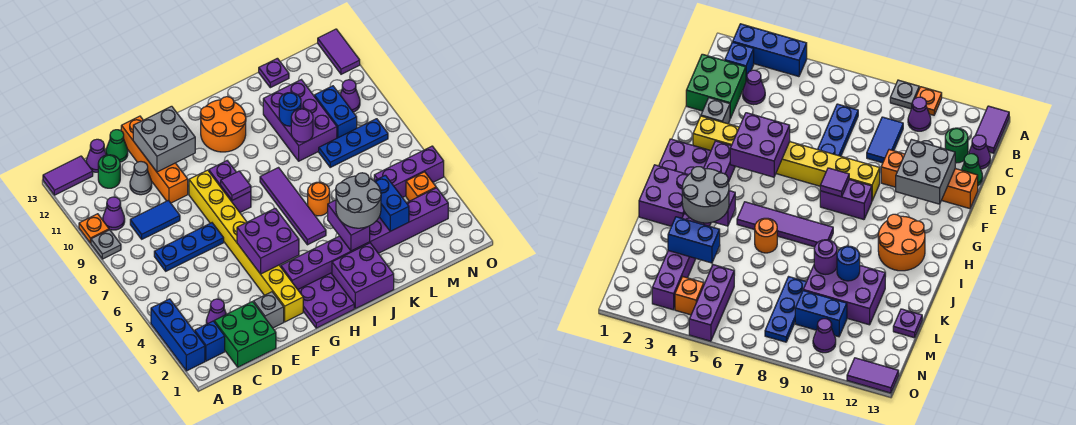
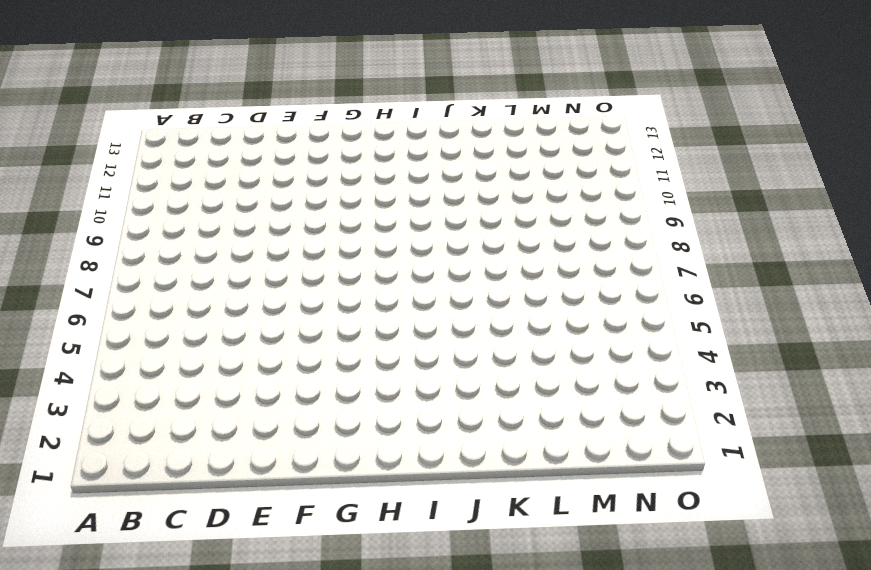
none -> blue 1x3 brick [151,299,205,371]
none -> grey 1x1 plate [91,230,121,259]
none -> orange 1x1 plate [79,214,109,243]
none -> purple 1x2 tile [43,156,93,195]

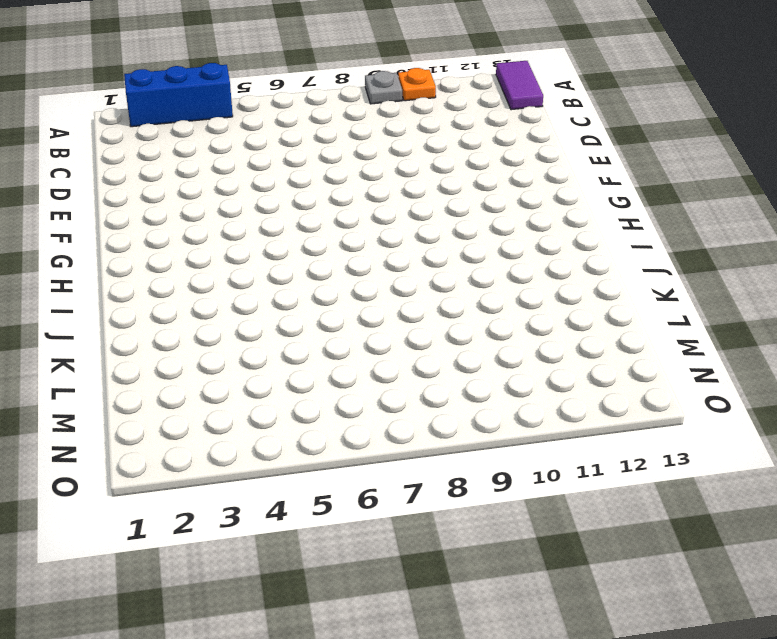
none -> blue 1x1 brick [195,321,225,361]
none -> purple 1x1 cone [103,197,125,230]
none -> green 2x2 brick [214,302,276,367]
none -> purple 1x1 cone [206,299,226,324]

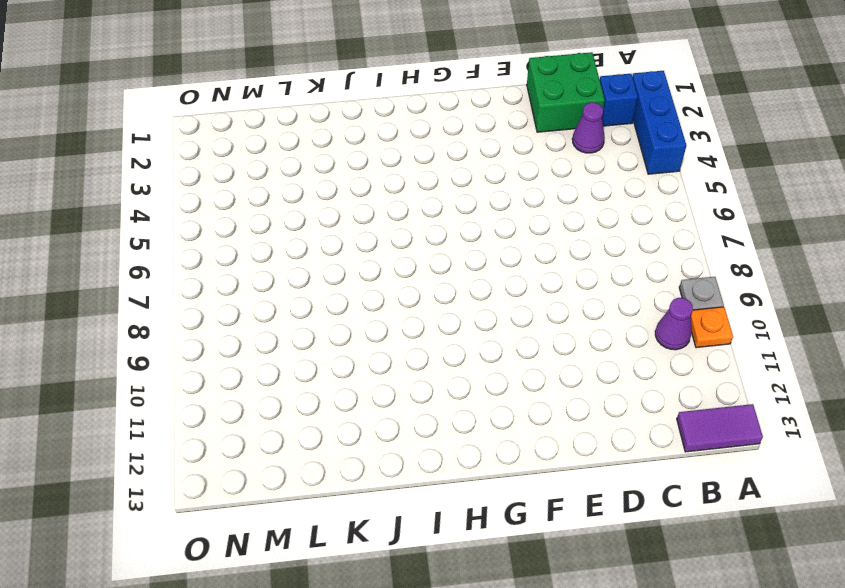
none -> blue 1x3 plate [154,223,224,271]
none -> blue 1x2 tile [130,200,180,239]
none -> green 1x1 round brick [98,155,120,188]
none -> purple 1x1 cone [86,139,106,172]

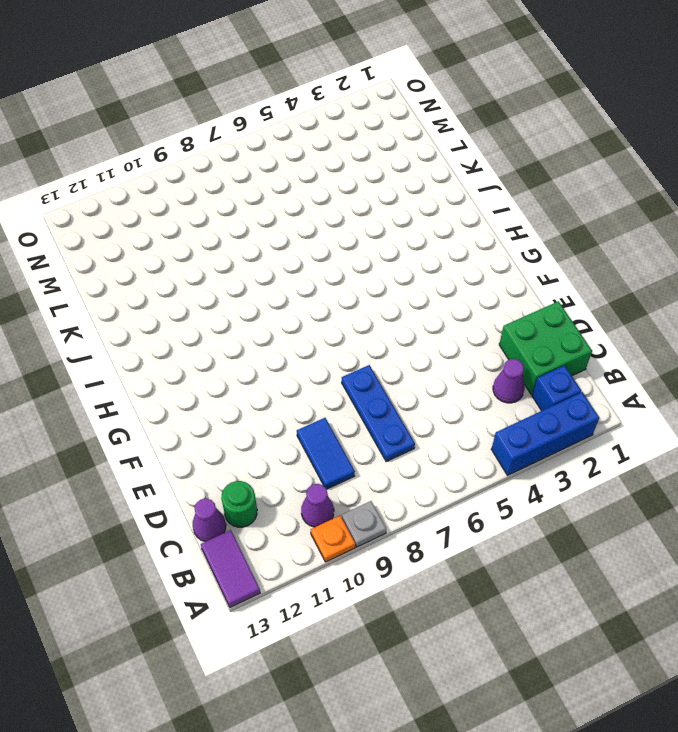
none -> grey 1x1 cone [130,162,152,195]
none -> green 1x1 cone [106,130,128,162]
none -> grey 1x1 brick [254,292,284,328]
none -> orange 1x4 brick [121,116,188,203]

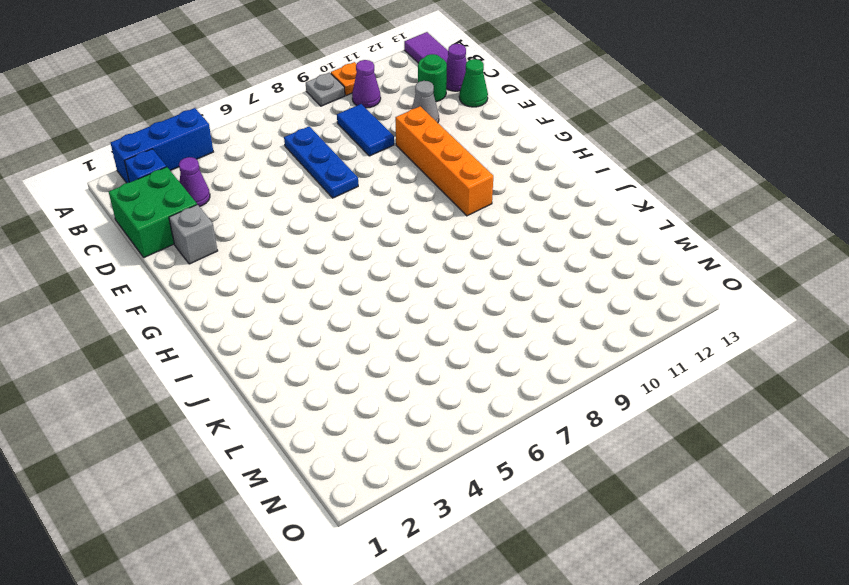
orange 1x4 brick [395,106,493,216] -> orange 1x4 brick turned to [121,116,188,203]
none -> yellow 1x8 brick [189,170,303,322]
none -> purple 2x2 plate [298,273,354,328]
none -> purple 1x8 brick [281,188,448,289]
none -> purple 1x2 brick [209,161,251,212]

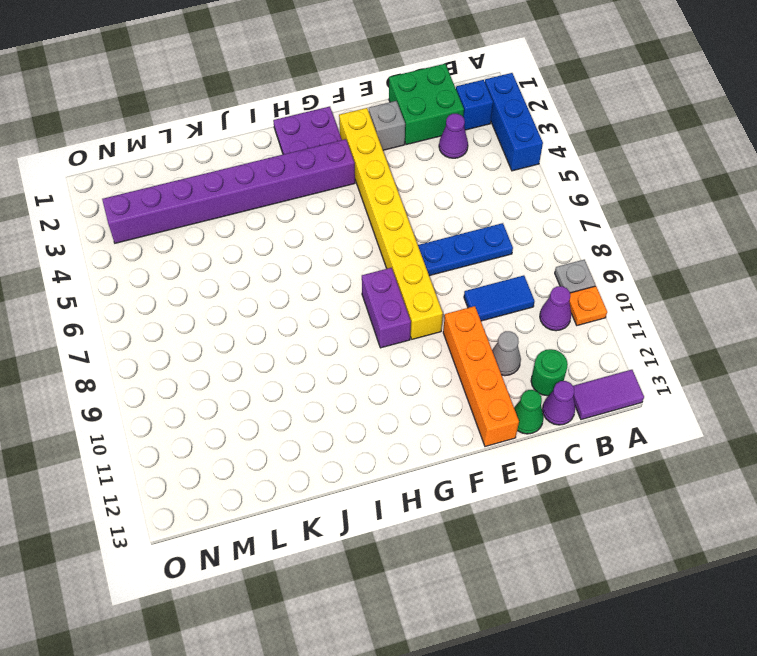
none -> orange 2x2 round brick [200,97,246,152]
none -> purple 2x2 brick [332,243,394,309]
none -> purple 1x4 tile [260,168,326,245]
none -> orange 1x1 round brick [308,182,330,216]

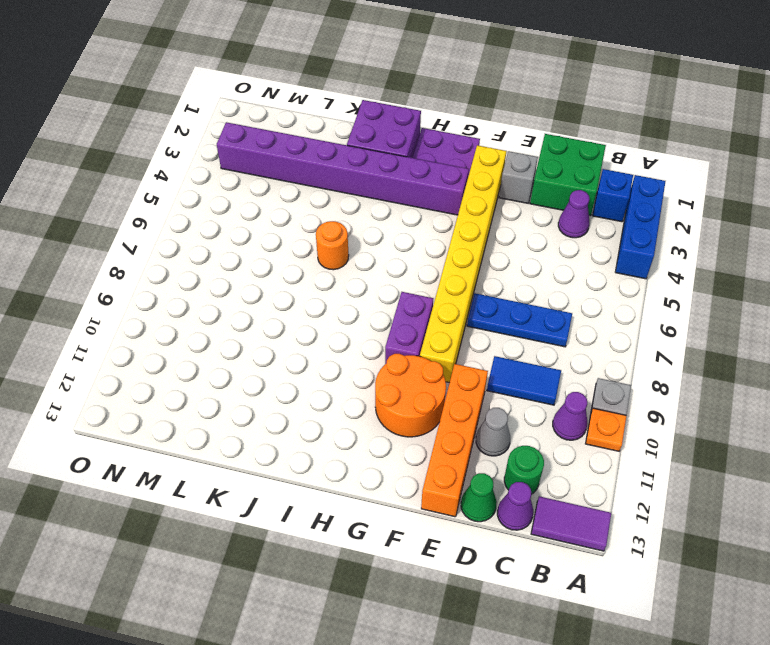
orange 2x2 round brick [375,354,446,437] -> orange 2x2 round brick moved to [200,97,246,152]
none -> purple 1x4 tile [260,168,326,245]
none -> purple 2x3 brick [263,80,337,161]
none -> blue 1x3 plate [319,119,388,167]
none -> purple 1x1 plate [259,58,289,88]

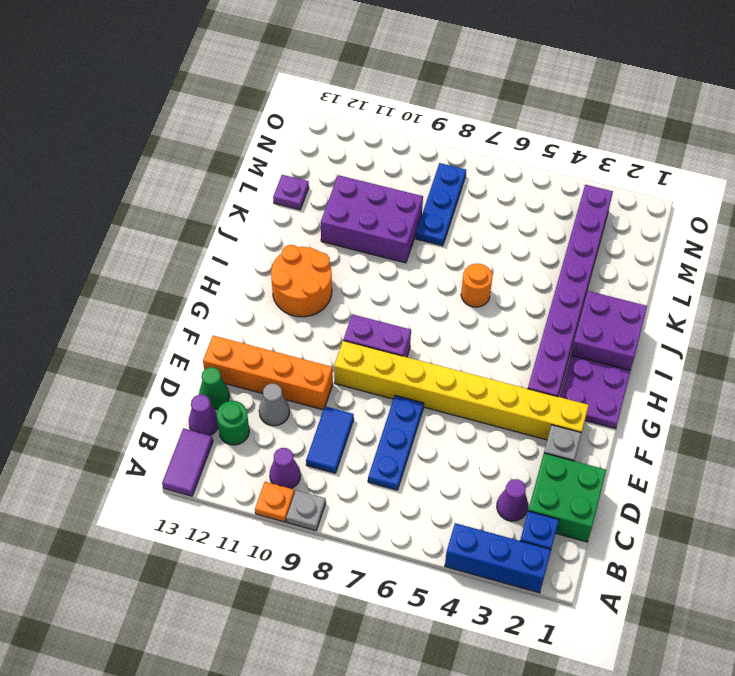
none -> purple 1x4 tile [260,168,326,245]
none -> purple 1x3 brick [374,146,444,198]
none -> blue 1x2 brick [314,86,357,138]
none -> orange 1x1 brick [406,172,436,201]

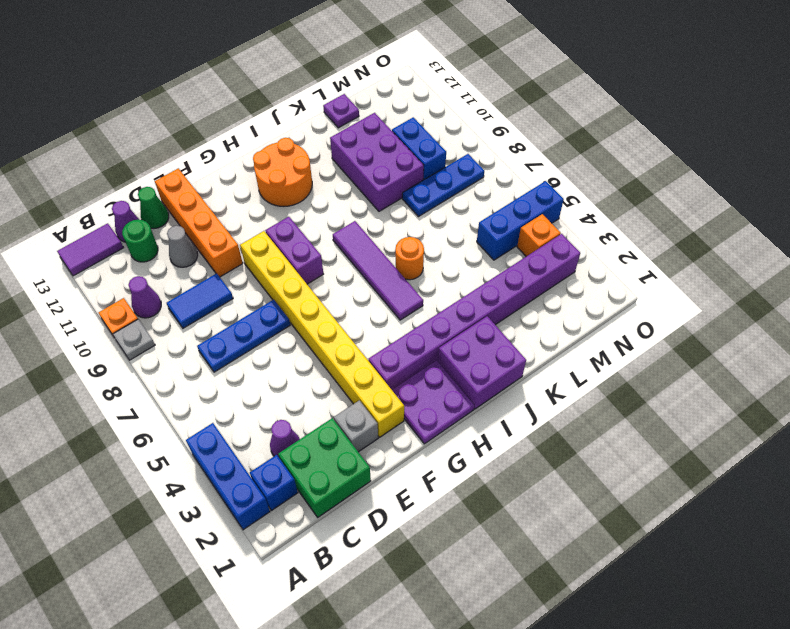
blue 1x3 brick [477,181,564,260] -> purple 1x3 brick [374,146,444,198]
none -> purple 1x1 cone [340,80,360,112]
none -> purple 1x2 tile [318,29,360,74]
none -> grey 2x2 brick [133,106,195,172]
none -> purple 2x2 brick [237,208,299,274]

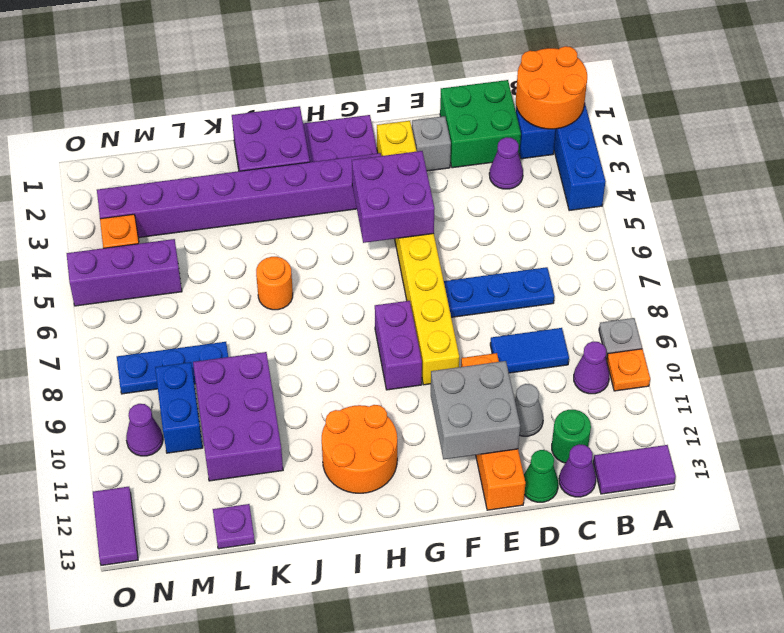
orange 2x2 round brick [516,46,587,129] -> none
none -> purple 1x4 tile [260,168,326,245]
none -> purple 1x1 tile [221,171,251,200]
none -> purple 1x2 brick [328,200,370,251]
none -> purple 1x1 round brick [291,109,313,142]

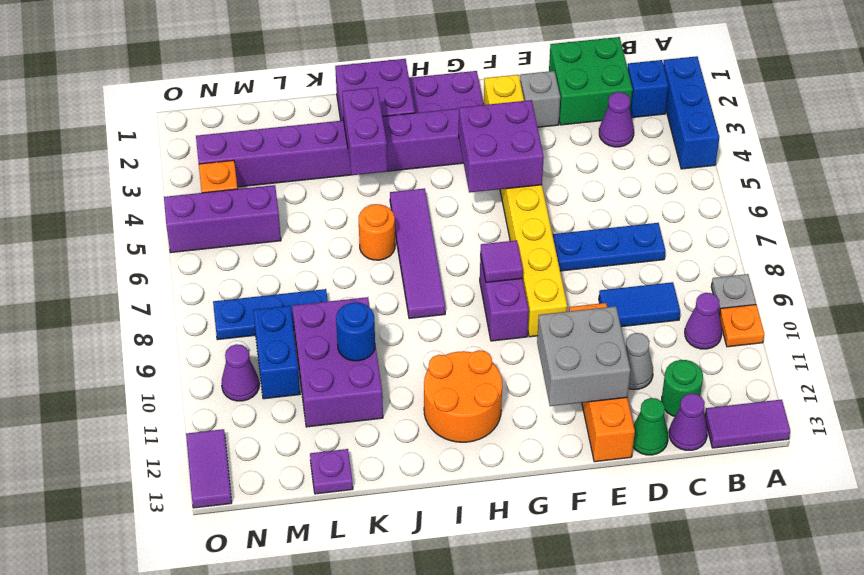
none -> purple 1x1 round brick [291,109,313,142]
none -> blue 1x2 brick [375,175,409,231]
none -> grey 2x2 round brick [336,173,381,228]

